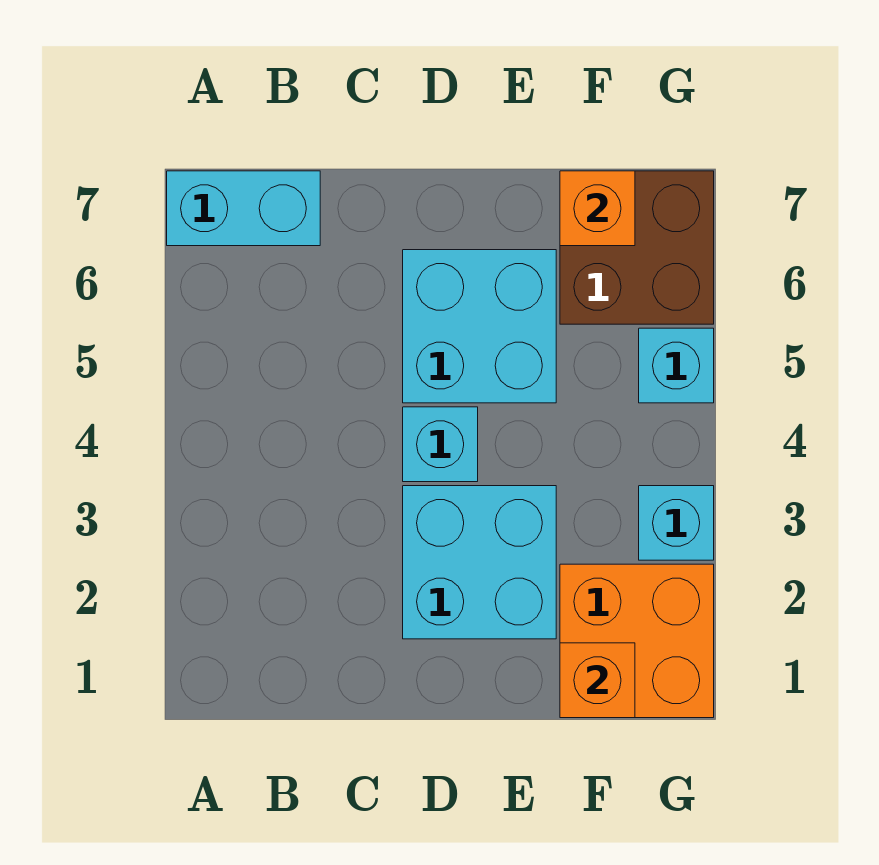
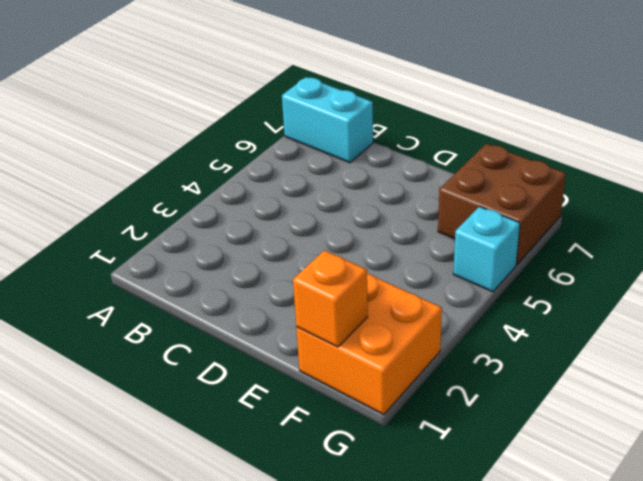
none -> cyan 2x2 brick [403,486,556,639]
none -> cyan 1x1 brick [403,407,478,482]

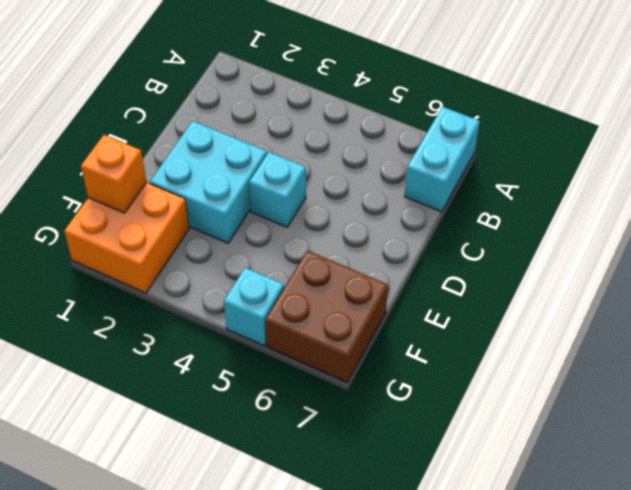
none -> cyan 2x2 brick [403,250,556,403]
none -> cyan 1x1 brick [639,486,714,560]

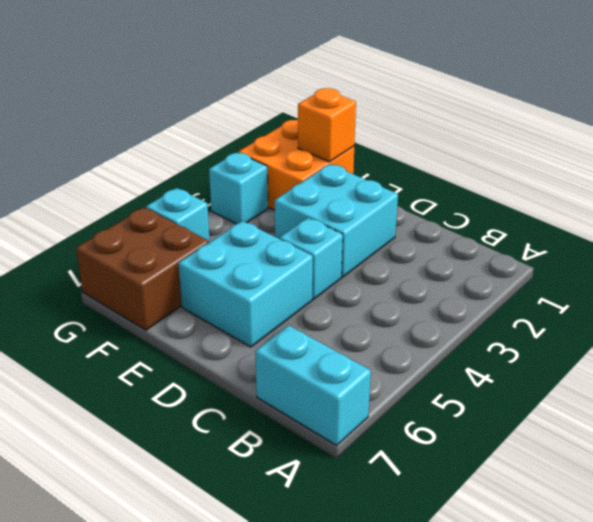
none -> orange 1x1 brick [560,171,635,246]

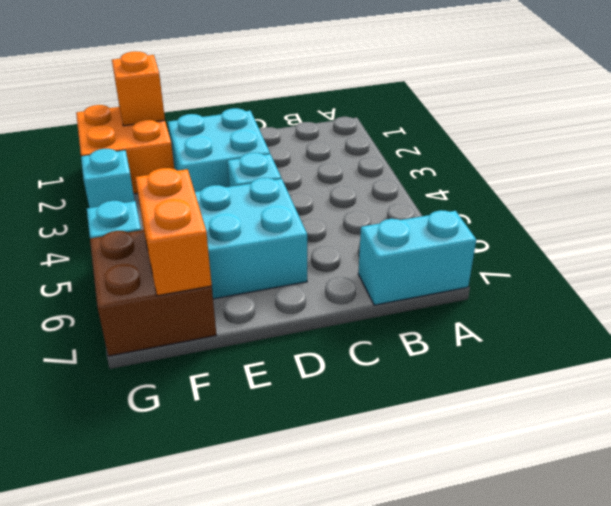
orange 1x2 brick [135,168,212,296] -> orange 1x1 brick [560,171,635,246]

